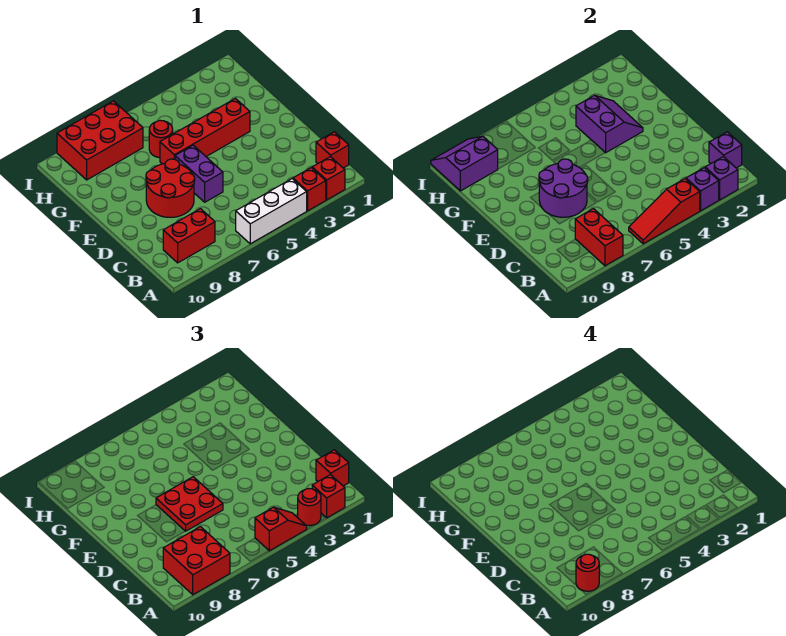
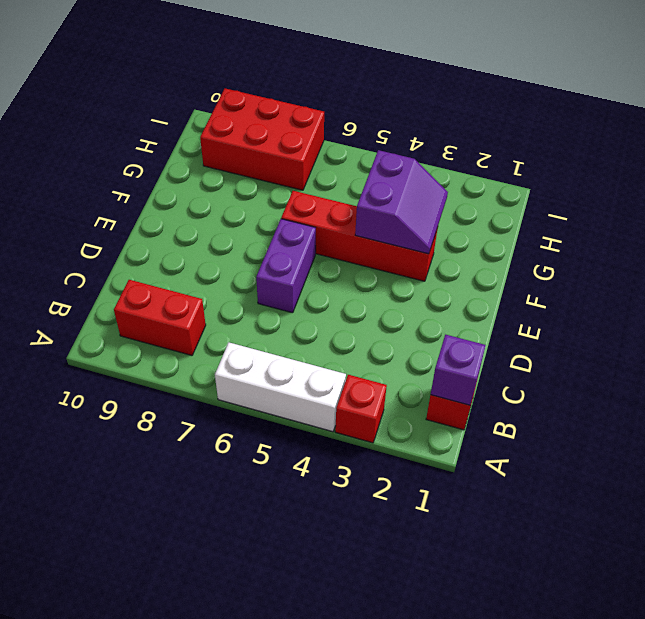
none -> red 1x1 brick [312,157,345,200]
none -> red 2x2 round brick [146,159,195,217]
none -> red 1x1 round brick [149,120,173,158]

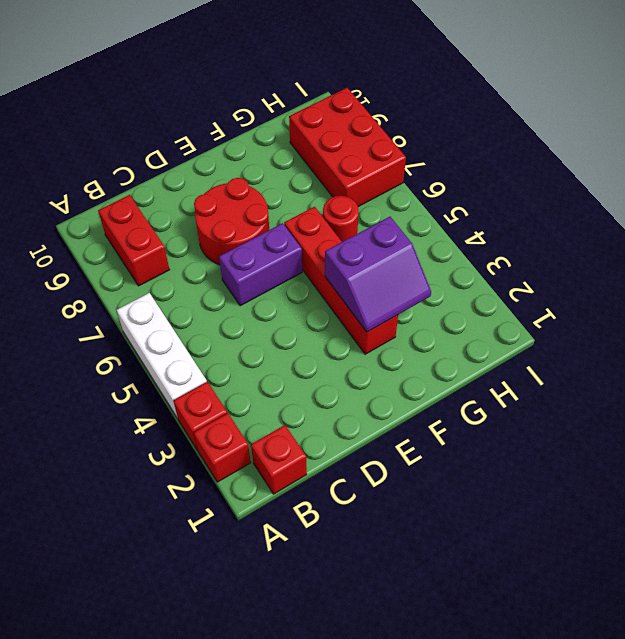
none -> purple 1x1 brick [705,157,738,200]
none -> purple 1x1 brick [686,168,719,211]
none -> red 1x3 slope [629,179,700,244]

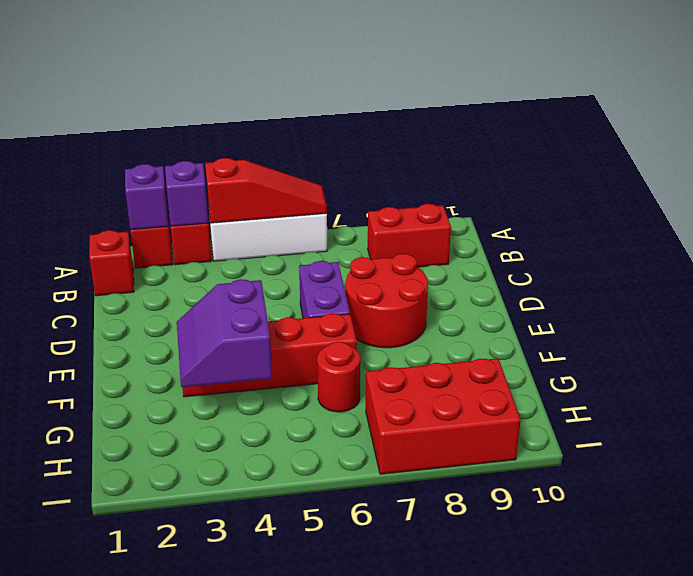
none -> red 1x2 brick [575,209,623,266]
none -> purple 1x1 brick [709,132,742,168]
none -> purple 2x2 round brick [539,159,588,217]

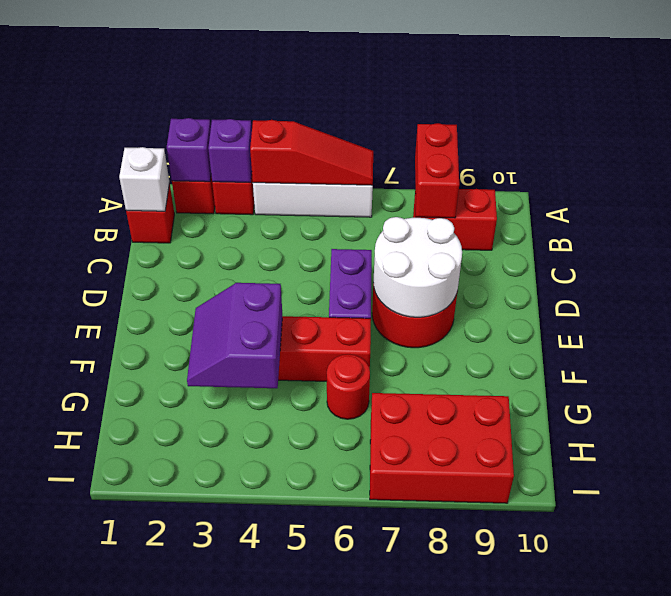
white 1x1 brick [119,147,169,211] -> purple 1x1 brick [709,132,742,168]
white 2x2 round brick [373,217,462,317] -> purple 2x2 round brick [539,159,588,217]
none -> purple 2x2 slope [431,136,498,191]
none -> red 1x1 brick [312,475,345,518]
none -> red 1x1 round brick [298,489,321,526]

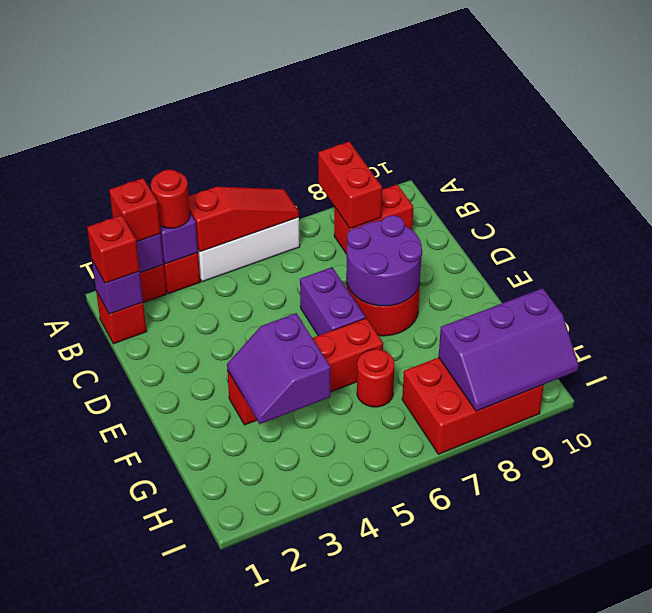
purple 2x3 slope [439,288,579,411] -> purple 2x2 slope [431,136,498,191]
none -> red 1x2 slope [255,507,307,551]
none -> red 2x2 brick [163,527,230,595]
none -> red 2x2 plate [156,477,223,531]

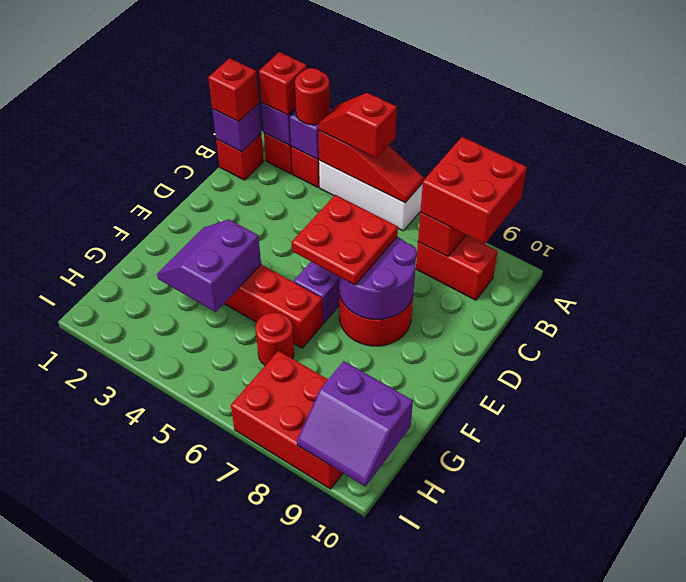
none -> red 1x1 round brick [576,554,599,591]

